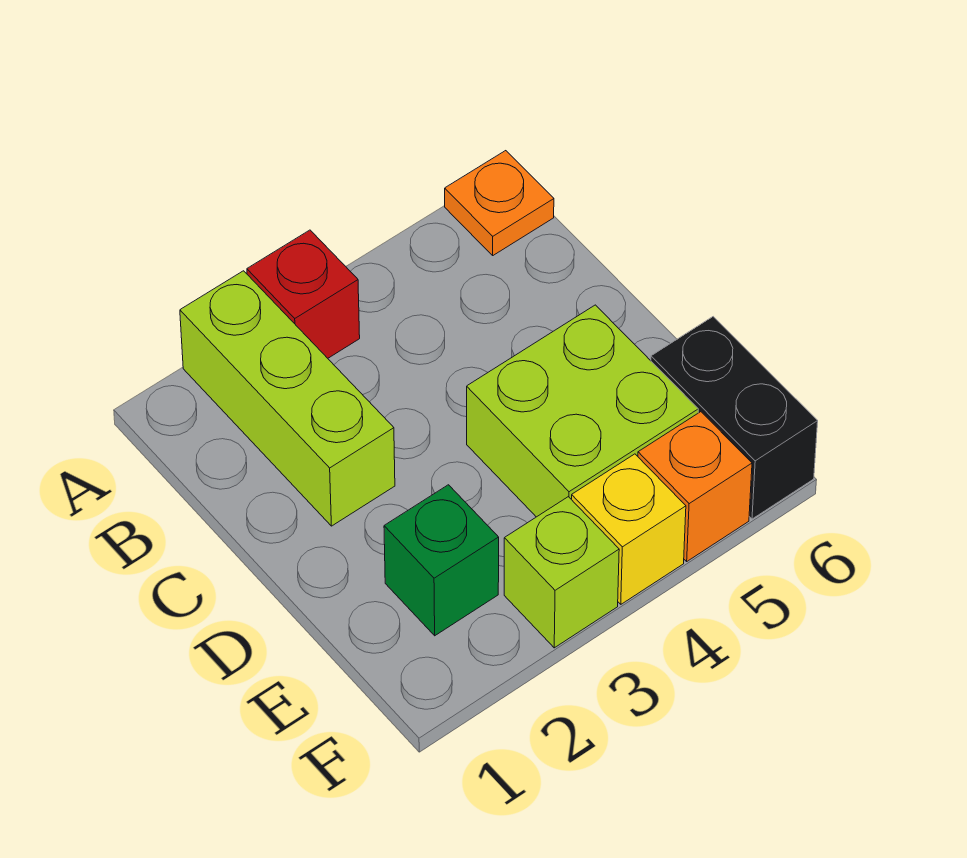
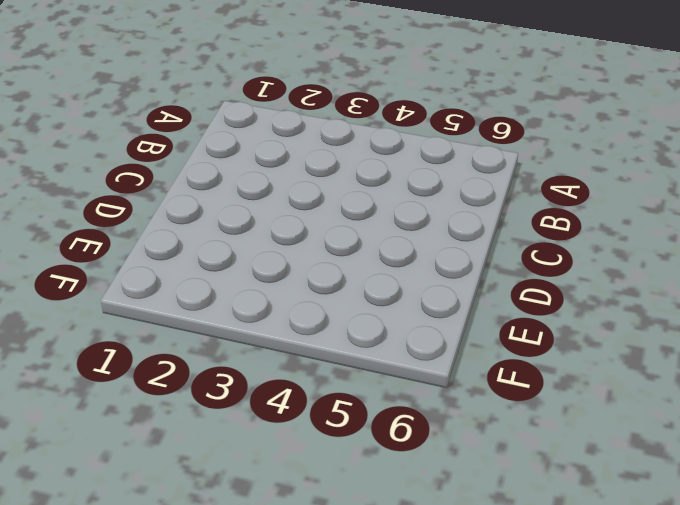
none -> lime 1x3 brick [180,271,395,526]
none -> red 1x1 brick [247,230,360,358]

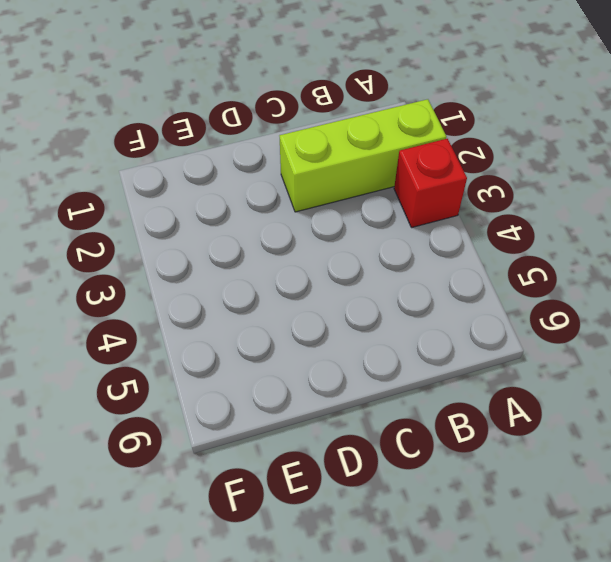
none -> orange 1x1 plate [445,151,554,255]
none -> lime 2x2 brick [467,305,698,517]

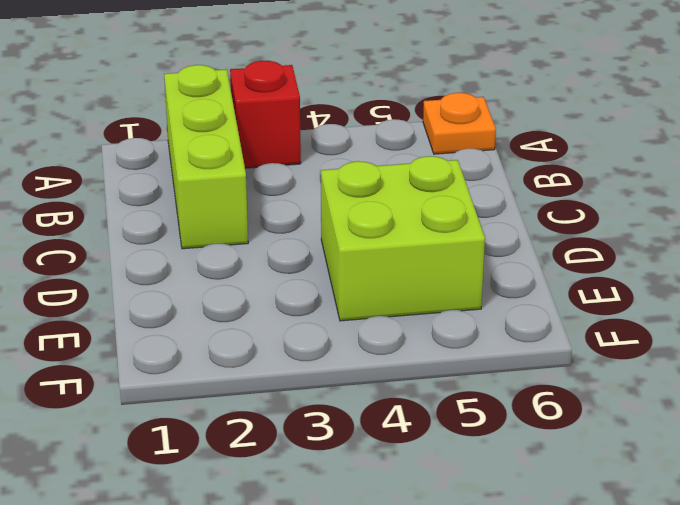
none -> green 1x1 brick [384,485,499,636]
none -> black 1x2 brick [651,317,818,519]

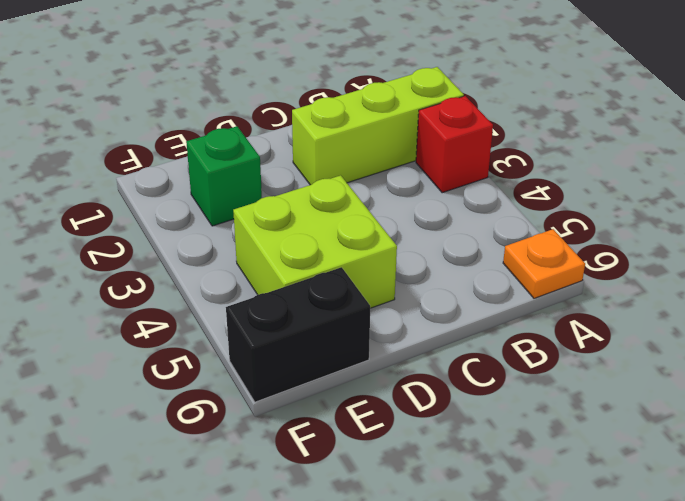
none -> lime 1x1 brick [504,497,619,648]
none -> yellow 1x1 brick [571,454,686,604]

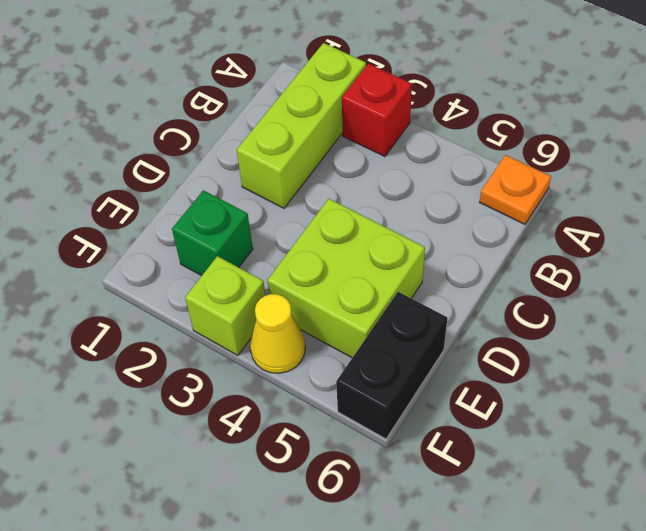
yellow 1x1 cone [250,294,305,373] -> yellow 1x1 brick [571,454,686,604]
none -> orange 1x1 brick [638,412,752,561]

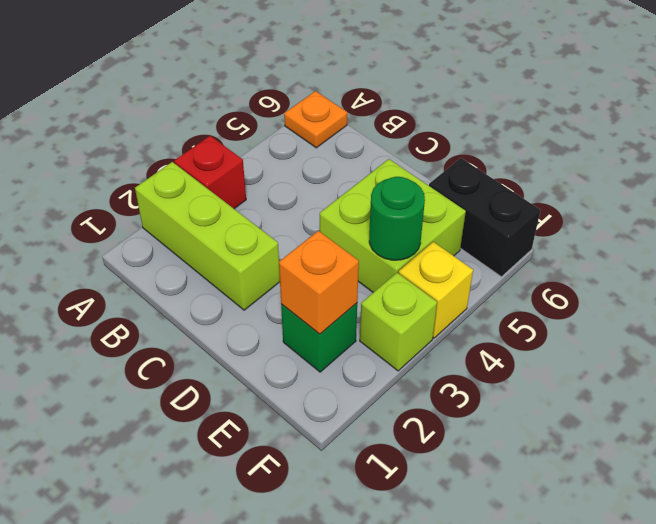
orange 1x1 brick [279,231,359,334] -> orange 1x1 brick moved to [638,412,752,561]
green 1x1 round brick [369,177,425,260] -> none

